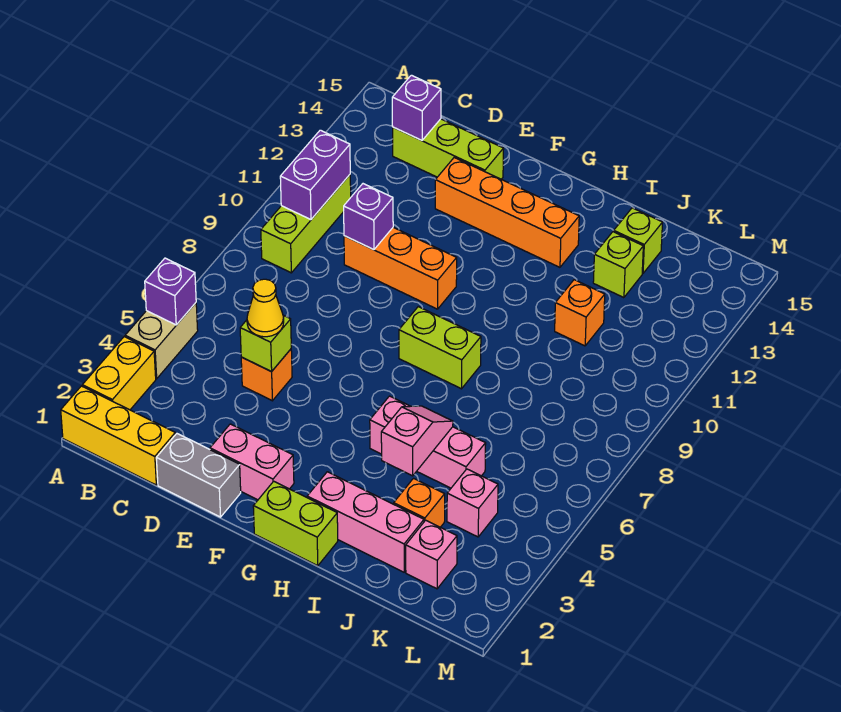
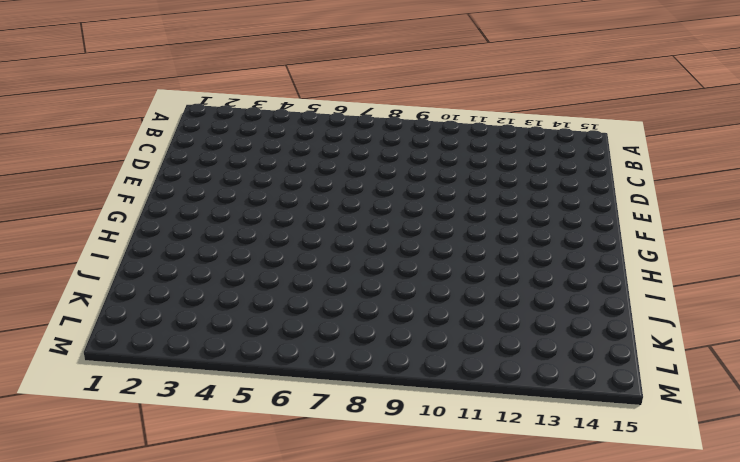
none -> yellow 1x3 brick [61,386,175,485]
none -> yellow 1x2 brick [82,337,156,410]
none -> tan 1x2 brick [125,303,198,379]

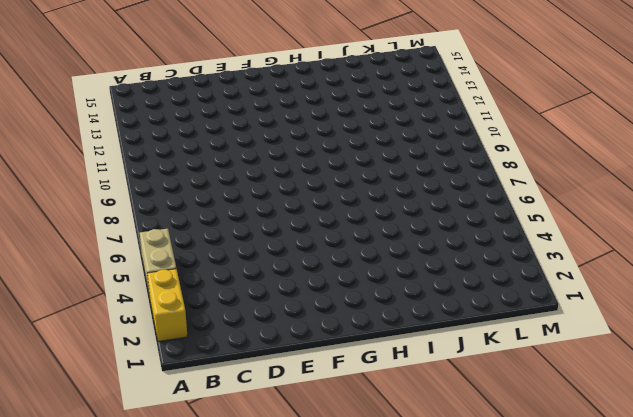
none -> yellow 1x3 brick [61,386,175,485]
none -> lime 1x3 brick [261,175,351,273]
none -> lime 1x3 brick [393,119,504,179]

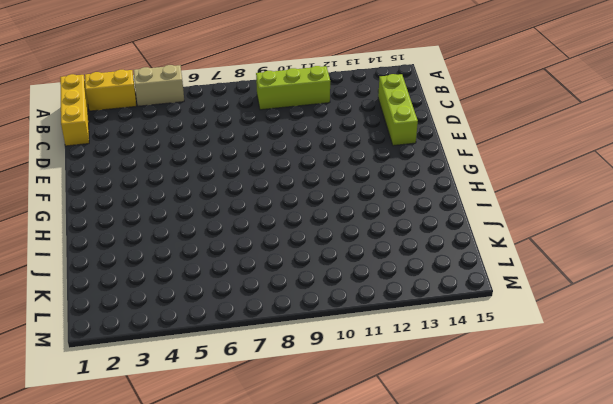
none -> grey 1x2 brick [156,434,241,517]
none -> orange 1x1 brick [241,349,292,401]
none -> orange 1x3 brick [344,227,457,309]

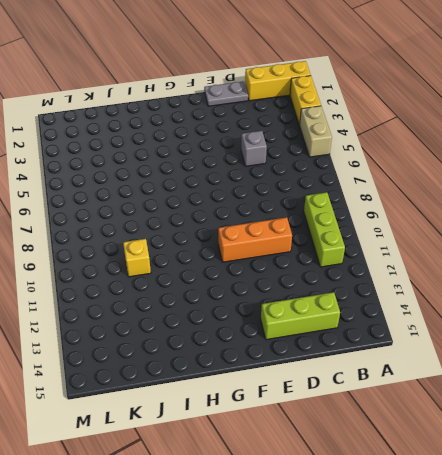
grey 1x2 plate [204,81,248,106] -> grey 1x2 brick [156,434,241,517]
grey 1x1 brick [241,131,267,166] -> orange 1x1 brick [241,349,292,401]
yellow 1x1 brick [123,239,151,277] -> none
none -> pink 1x2 brick [210,424,294,500]
none -> orange 1x4 brick [435,158,579,267]
none -> lime 1x2 brick [253,481,338,566]

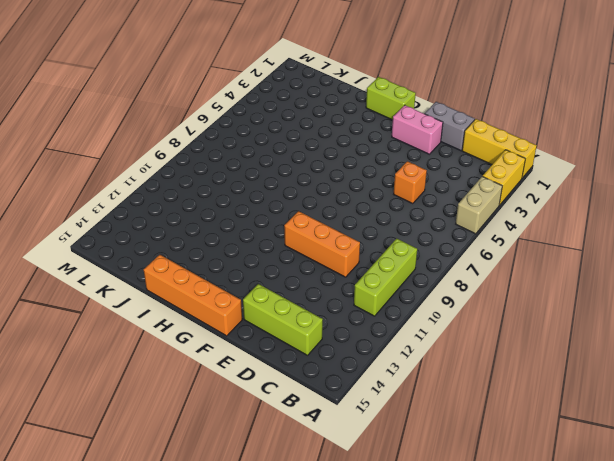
orange 1x4 brick [144,255,242,336] -> orange 1x4 brick moved to [435,158,579,267]
none -> lime 1x2 brick [399,307,481,389]
none -> pink 1x3 brick [307,472,424,572]
none -> pink 1x3 brick [370,396,486,488]

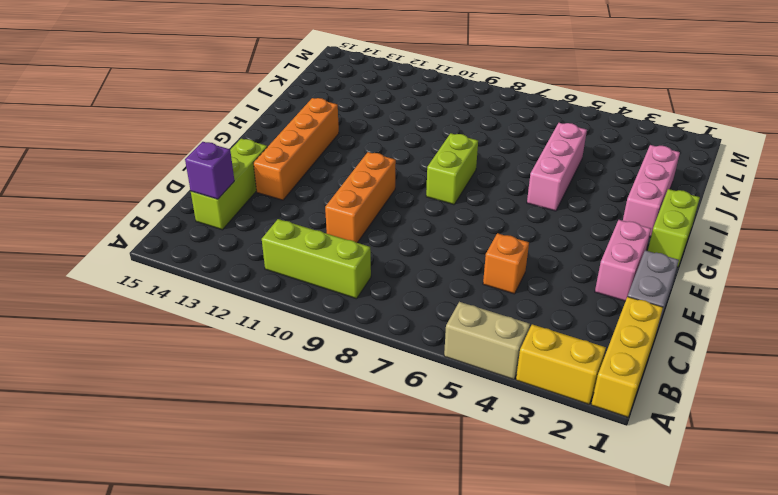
none -> orange 1x1 brick [394,479,445,527]
none -> orange 1x1 brick [555,280,605,346]
none -> lime 1x1 brick [593,232,643,298]

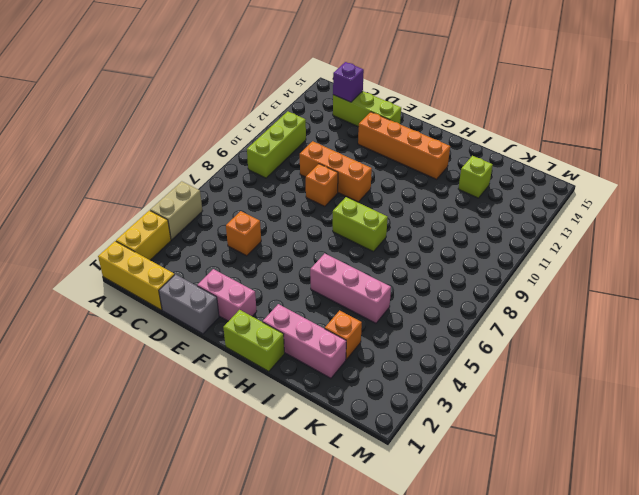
orange 1x1 brick [306,164,338,206] -> orange 1x1 brick moved to [555,280,605,346]
none -> lime 1x1 brick [614,208,663,273]
none -> pink 1x1 brick [406,520,457,589]
none -> pink 1x1 brick [447,469,498,537]

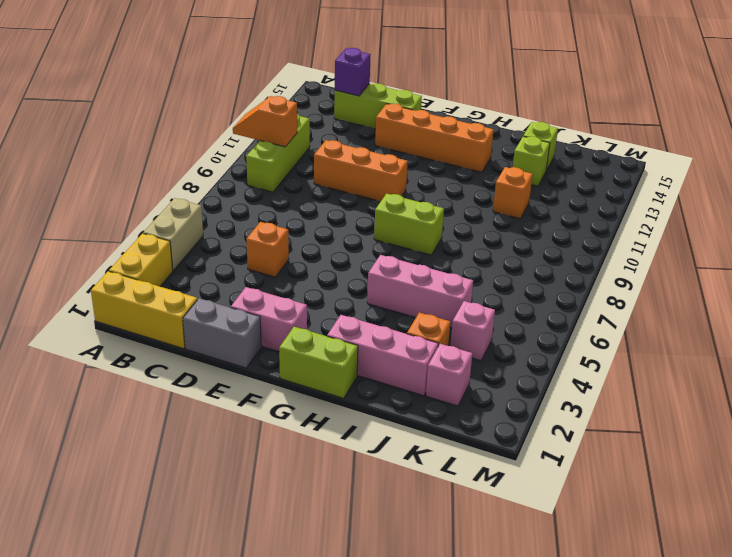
orange 1x2 slope [233,96,297,147] -> purple 1x2 brick [280,130,350,220]
none -> purple 1x1 brick [145,258,196,325]
none -> lime 1x1 brick [240,315,291,372]
none -> purple 1x1 brick [344,184,393,250]

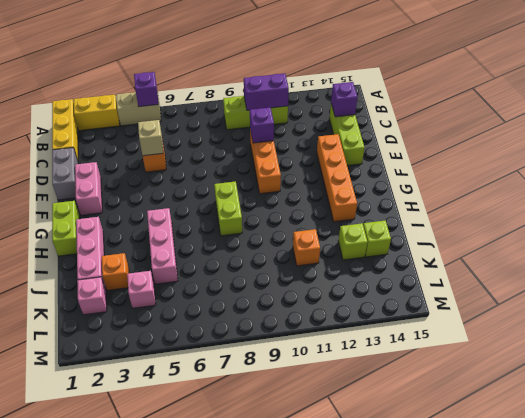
tan 1x1 brick [138,120,164,156] -> lime 1x1 brick [240,315,291,372]
none -> pink 1x2 slope [381,406,453,476]
none -> yellow 1x1 cone [247,279,284,337]

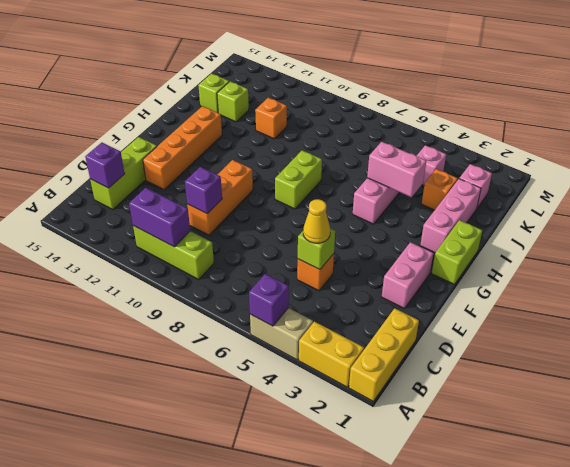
pink 1x2 brick [367,142,427,197] -> pink 1x2 slope [381,406,453,476]
none -> grey 1x2 brick [156,434,241,517]

